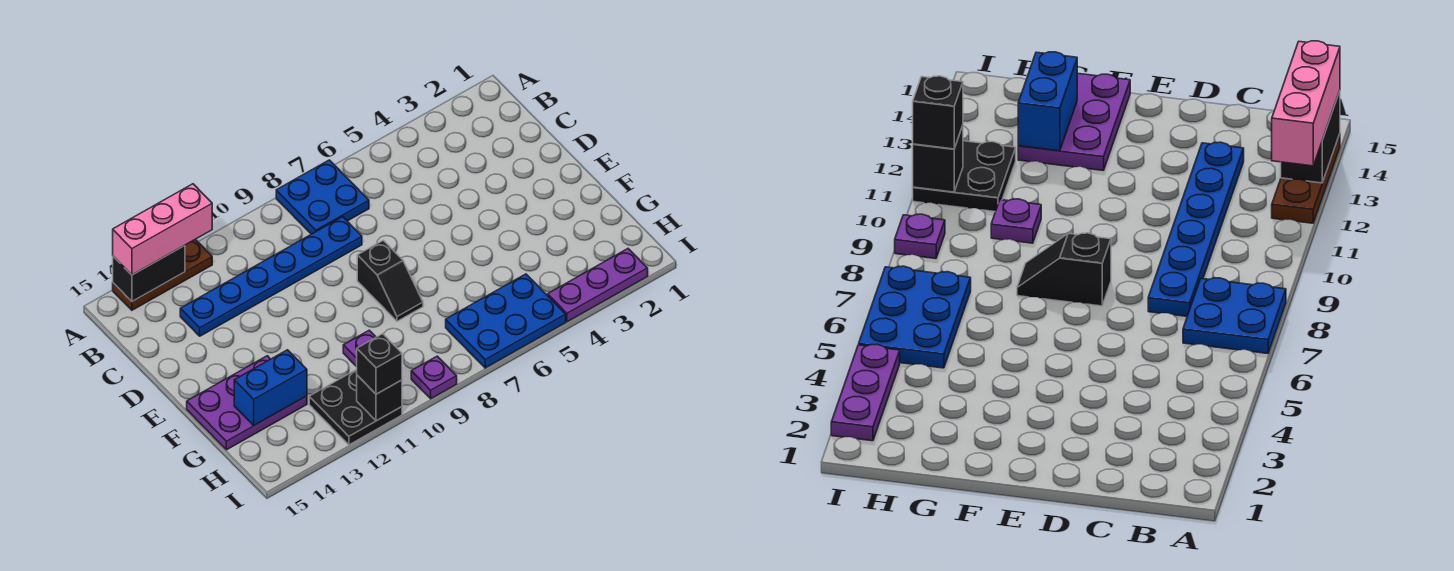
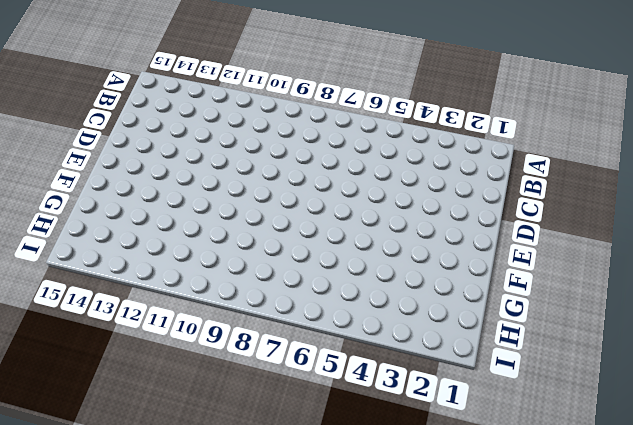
none -> blue 2x2 plate [276,160,369,234]
none -> brown 1x3 plate [113,239,212,310]
none -> blue 1x6 plate [180,217,362,336]

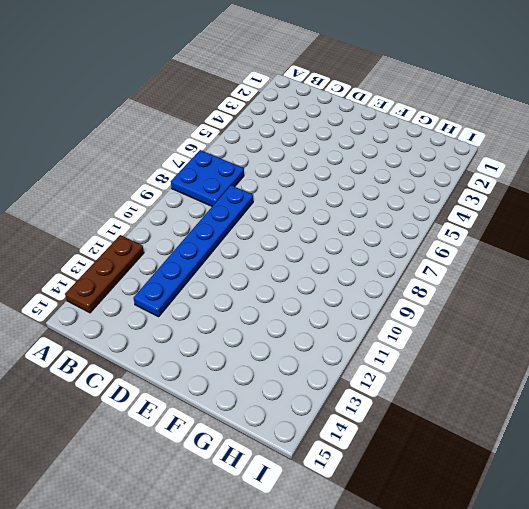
none -> black 1x2 slope [357,240,423,321]
none -> purple 2x3 plate [187,356,307,450]
none -> purple 1x1 plate [343,330,376,367]

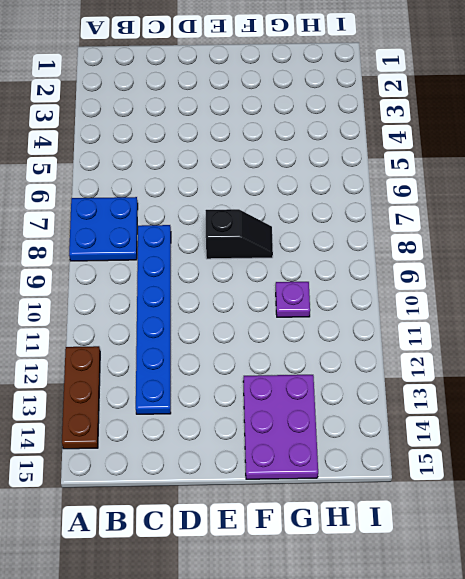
none -> blue 2x3 plate [446,274,566,368]
none -> black 2x2 plate [309,370,402,445]
none -> purple 1x3 plate [548,249,648,322]

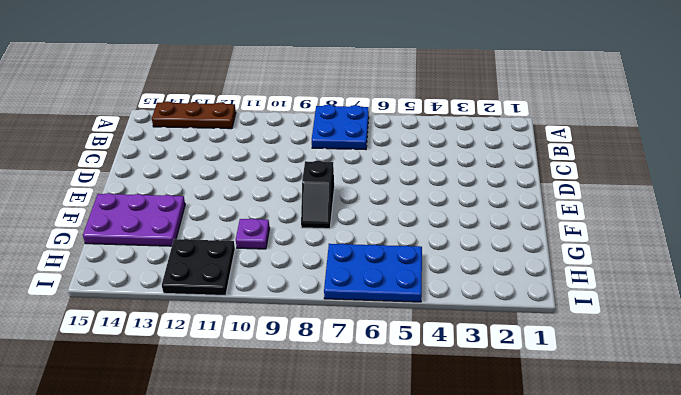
none -> blue 1x6 plate [180,217,362,336]
none -> purple 1x3 plate [548,249,648,322]
none -> purple 1x1 plate [411,356,457,399]

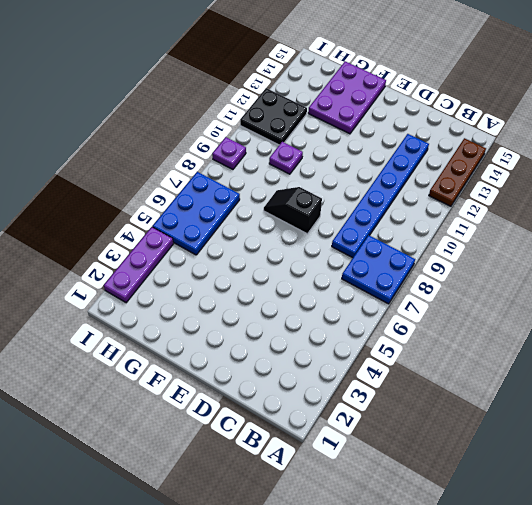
none -> black 1x2 brick [113,246,185,301]
none -> blue 1x2 brick [234,350,307,425]
none -> black 1x1 brick [357,375,402,421]

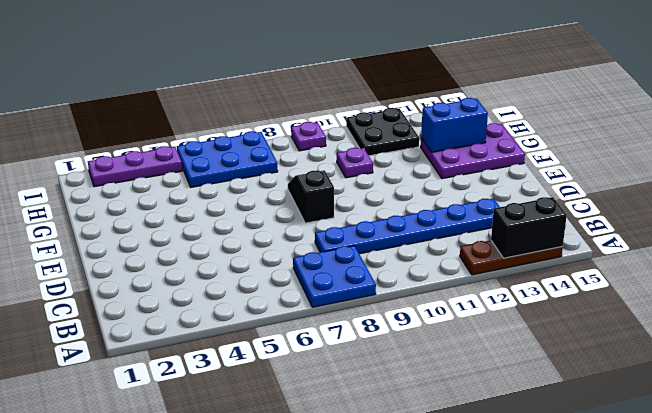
none -> black 1x1 brick [357,375,402,421]
none -> pink 1x3 brick [113,184,212,275]
none -> black 1x1 brick [357,334,402,394]

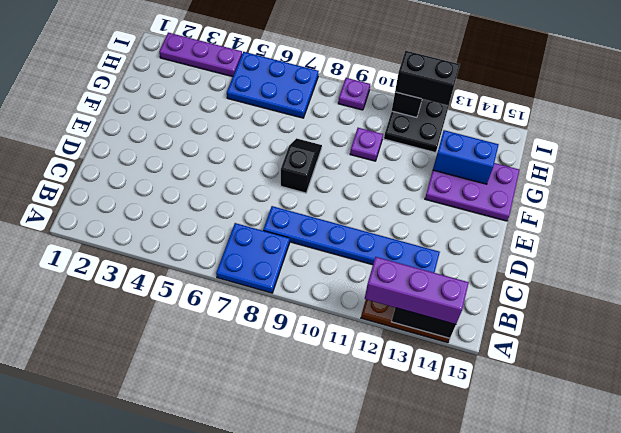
purple 1x3 brick [365,257,469,325] -> pink 1x3 brick [113,184,212,275]
black 1x2 brick [395,51,460,106] -> black 1x1 brick [357,334,402,394]

